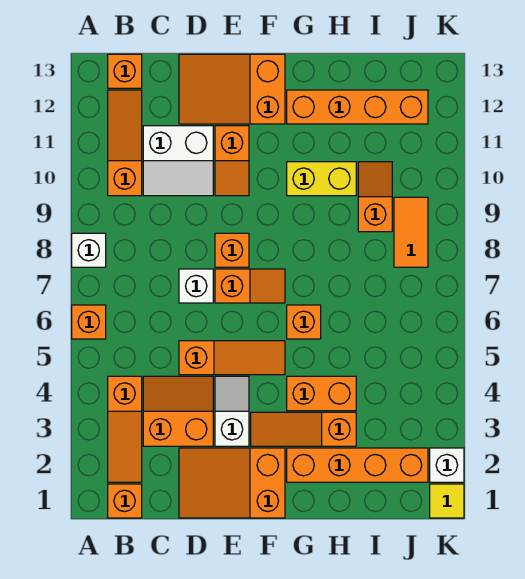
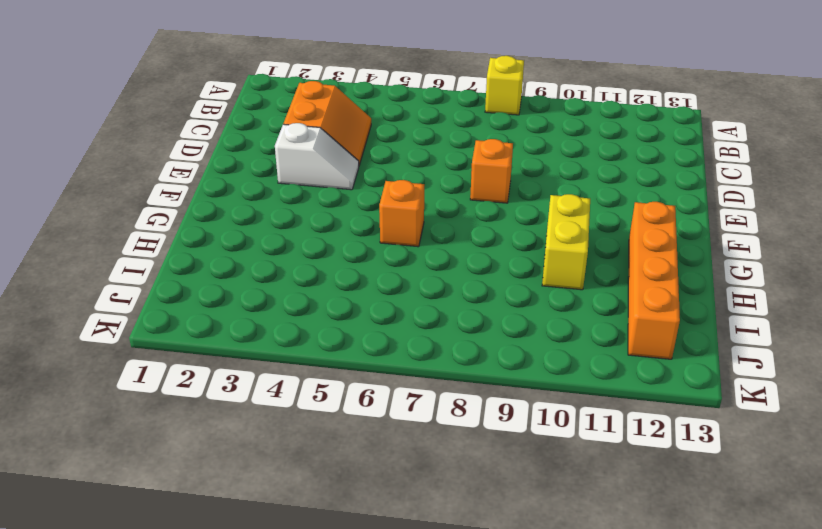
yellow 1x1 brick [485,56,524,115] -> white 1x1 brick [72,233,106,267]
none -> orange 1x1 brick [72,305,106,339]
none -> orange 1x1 brick [108,484,142,518]
none -> orange 1x3 slope [108,376,142,482]

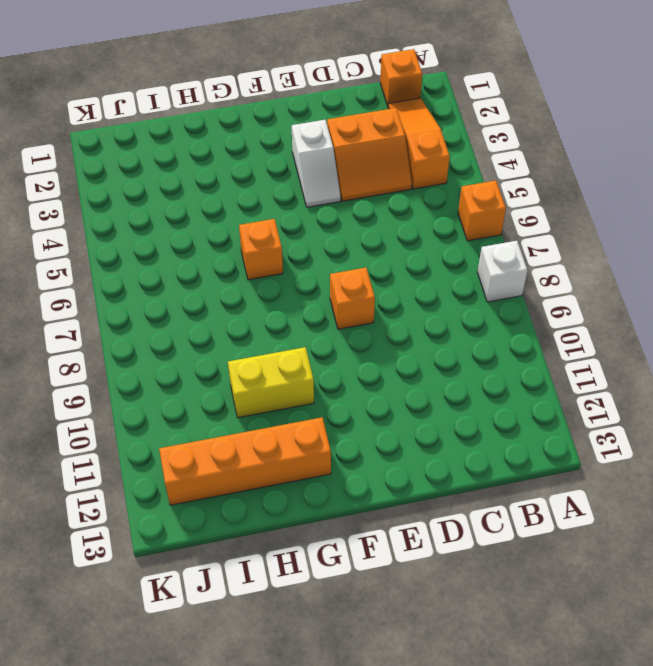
none -> orange 1x3 slope [108,90,142,196]
none -> orange 1x1 brick [108,54,142,88]
none -> white 2x2 slope [143,126,213,196]

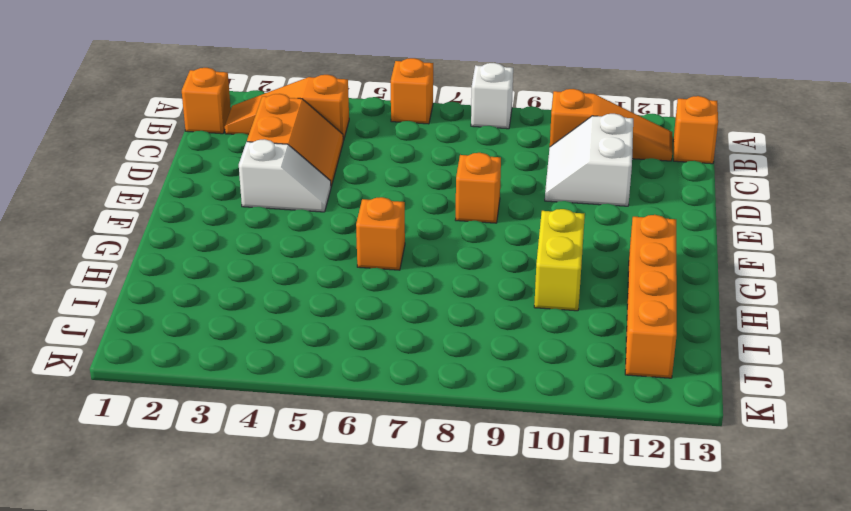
none -> orange 2x3 slope [179,448,285,518]
none -> orange 1x3 slope [179,341,285,375]
none -> white 1x1 brick [179,269,213,303]

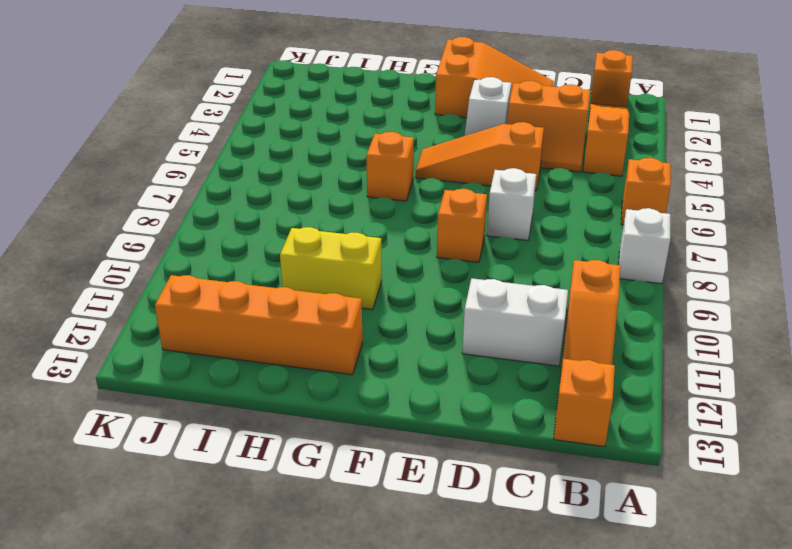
none -> orange 2x3 slope [179,54,285,124]
none -> orange 1x2 slope [215,269,285,303]
none -> orange 1x2 slope [215,126,249,196]

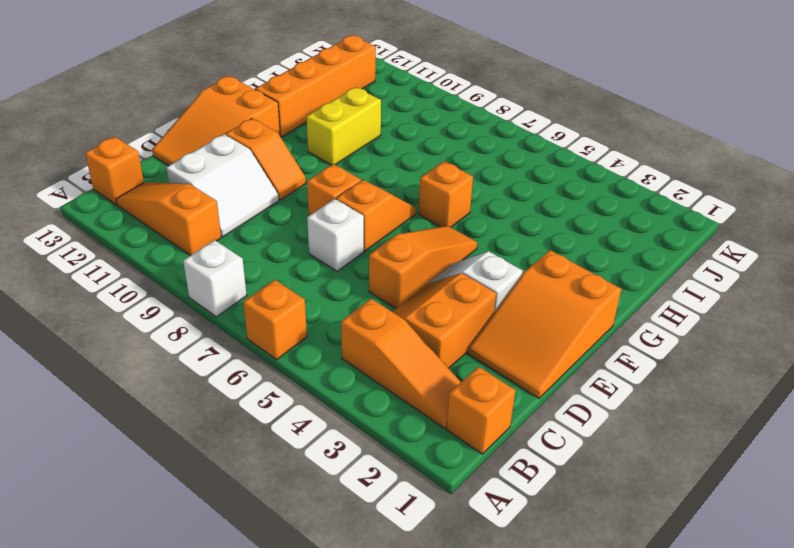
none -> orange 1x3 slope [251,412,356,446]
none -> orange 1x4 brick [287,448,428,482]
none -> orange 1x2 brick [287,376,356,411]

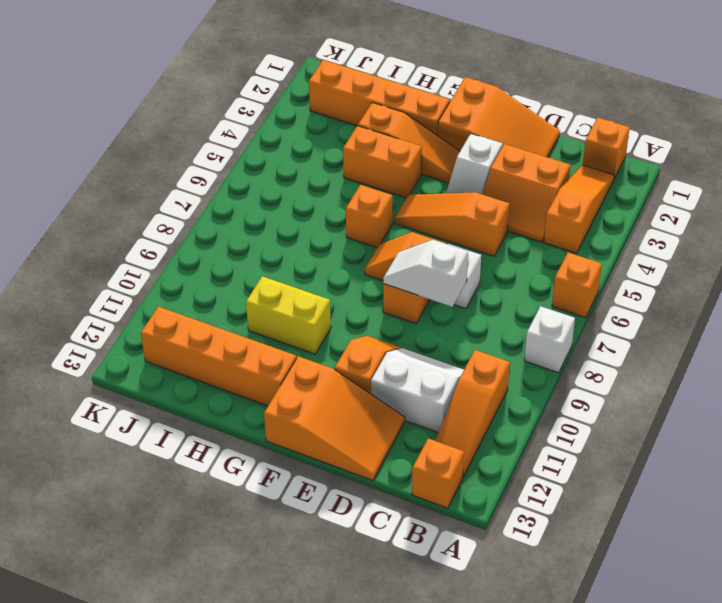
white 1x2 slope [383,240,468,307] -> none
none -> orange 1x2 slope [358,162,392,232]
none -> orange 1x2 tile [394,197,428,267]
none -> yellow 1x1 tile [430,484,464,518]

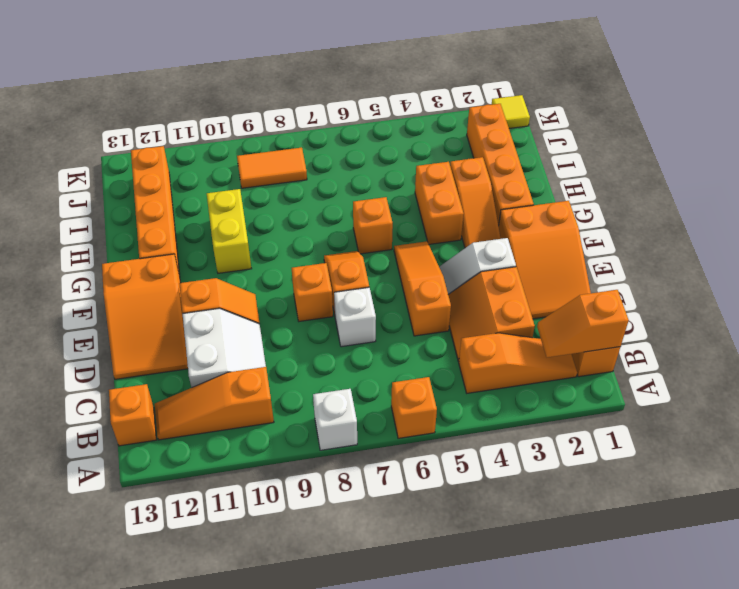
orange 1x2 slope [537,290,629,357] -> orange 1x2 slope moved to [358,162,392,232]
none -> white 1x1 brick [430,448,464,482]

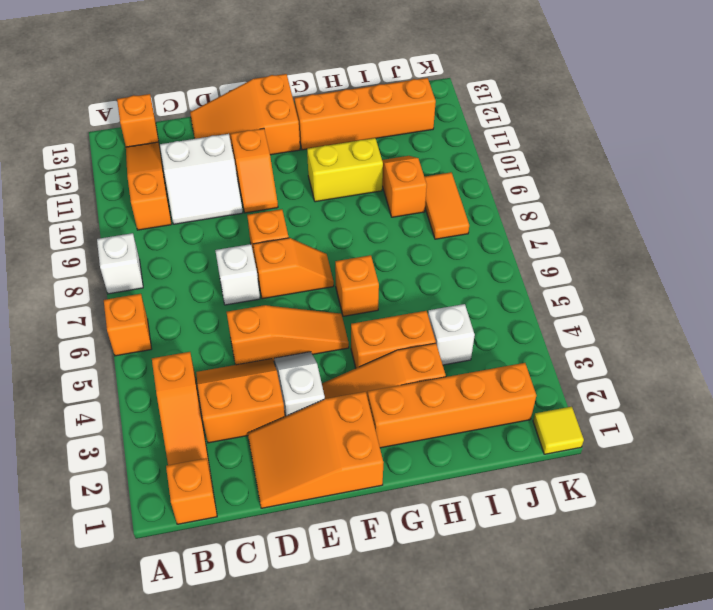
white 1x1 brick [428,304,475,365] -> white 1x1 brick moved to [430,448,464,482]

